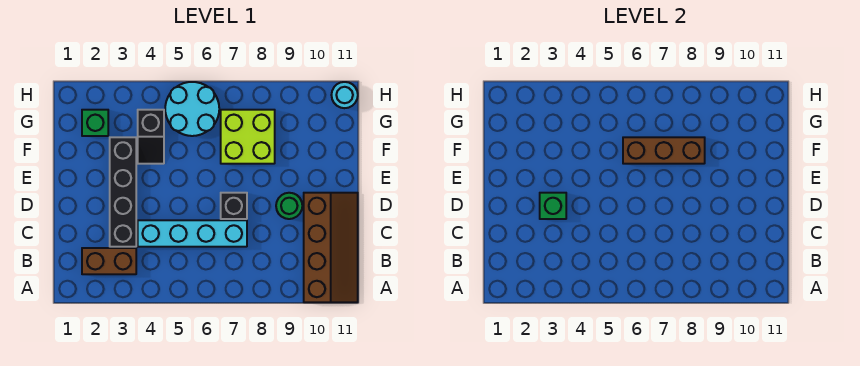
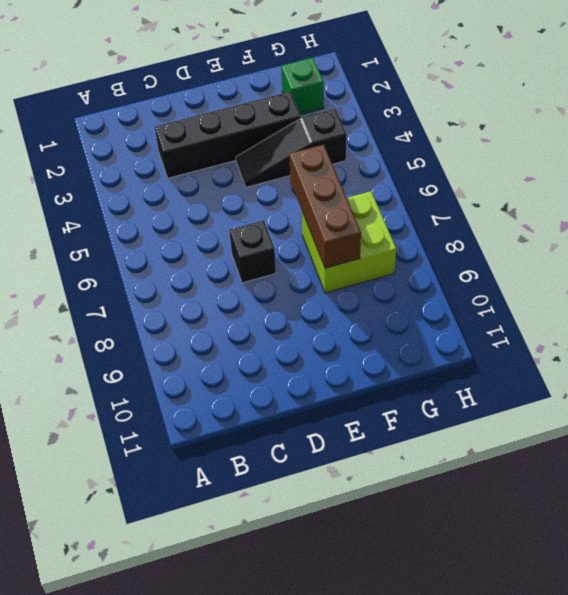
black 1x3 slope [236,109,347,187] -> black 1x2 slope [138,110,164,164]
none -> brown 2x4 slope [304,193,358,302]
none -> brown 1x2 brick [82,248,136,274]
none -> cyan 1x4 brick [138,220,247,247]

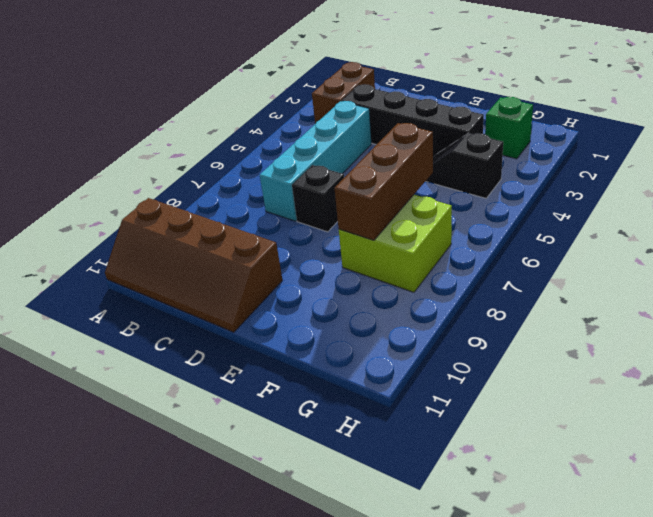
none -> green 1x1 round brick [276,193,302,219]
none -> cyan 2x2 round brick [165,82,219,136]
none -> cyan 1x1 round brick [332,82,358,108]

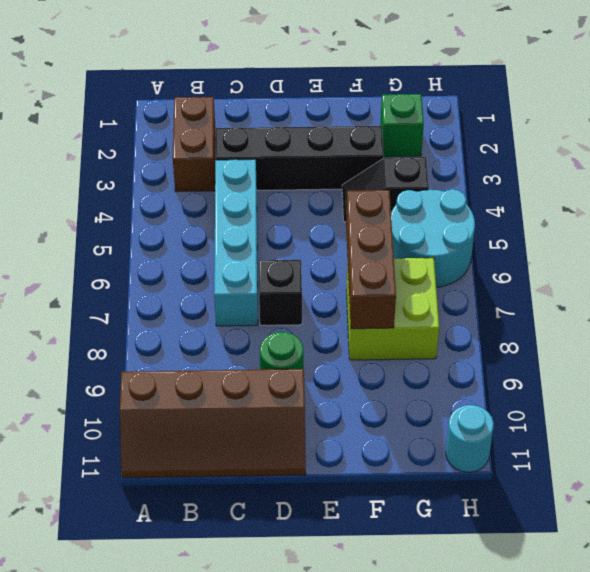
none -> green 1x1 brick [540,193,566,219]

